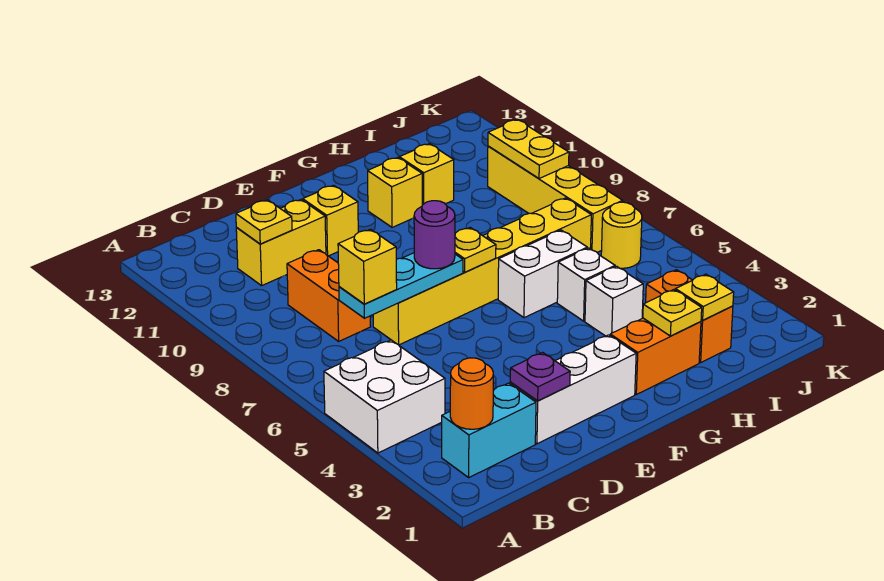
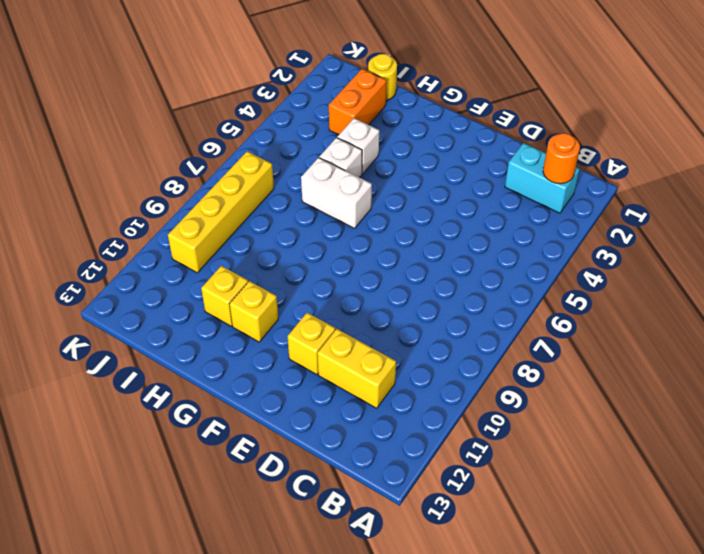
yellow 1x1 round brick [368,54,397,100] -> yellow 1x1 round brick moved to [601,202,642,268]
none -> white 2x2 brick [324,340,445,453]
none -> orange 1x2 brick [287,250,371,341]
none -> white 1x3 brick [510,335,636,444]

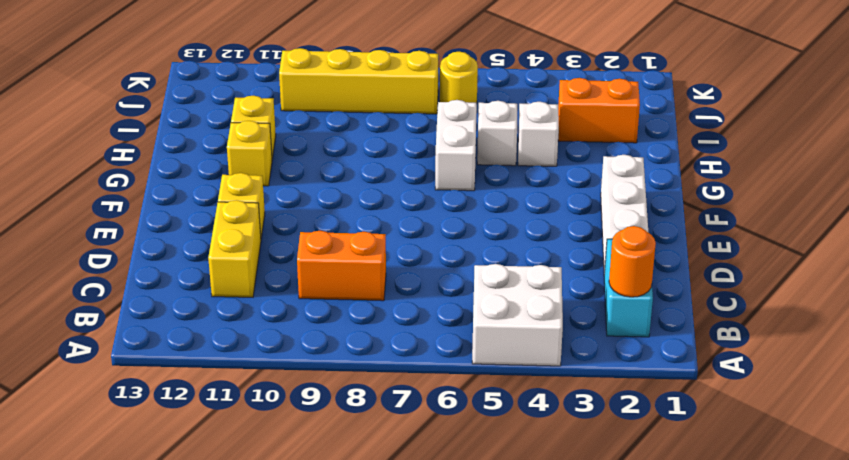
none -> yellow 1x6 brick [373,198,591,345]
none -> orange 1x2 brick [610,318,701,394]
none -> cyan 1x3 plate [339,253,463,318]

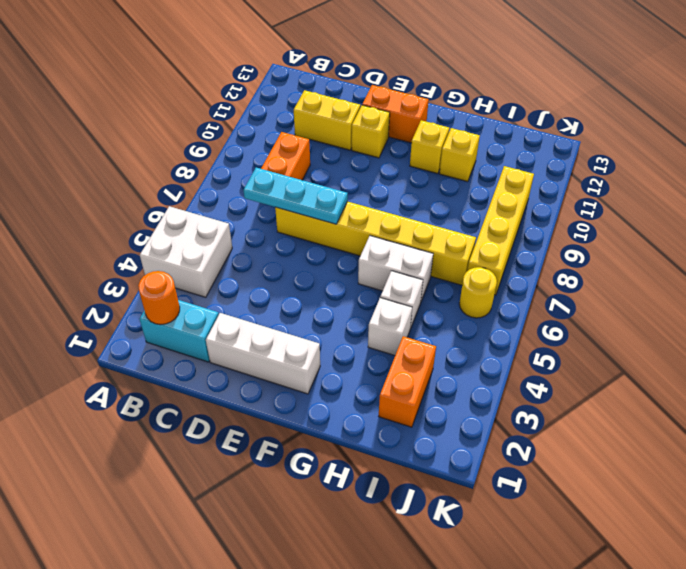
orange 1x2 brick [362,85,429,143] -> orange 1x2 brick moved to [610,318,701,394]
none -> yellow 1x1 plate [236,200,292,244]
none -> purple 1x1 plate [510,352,570,401]
none -> yellow 1x1 plate [455,228,496,272]

